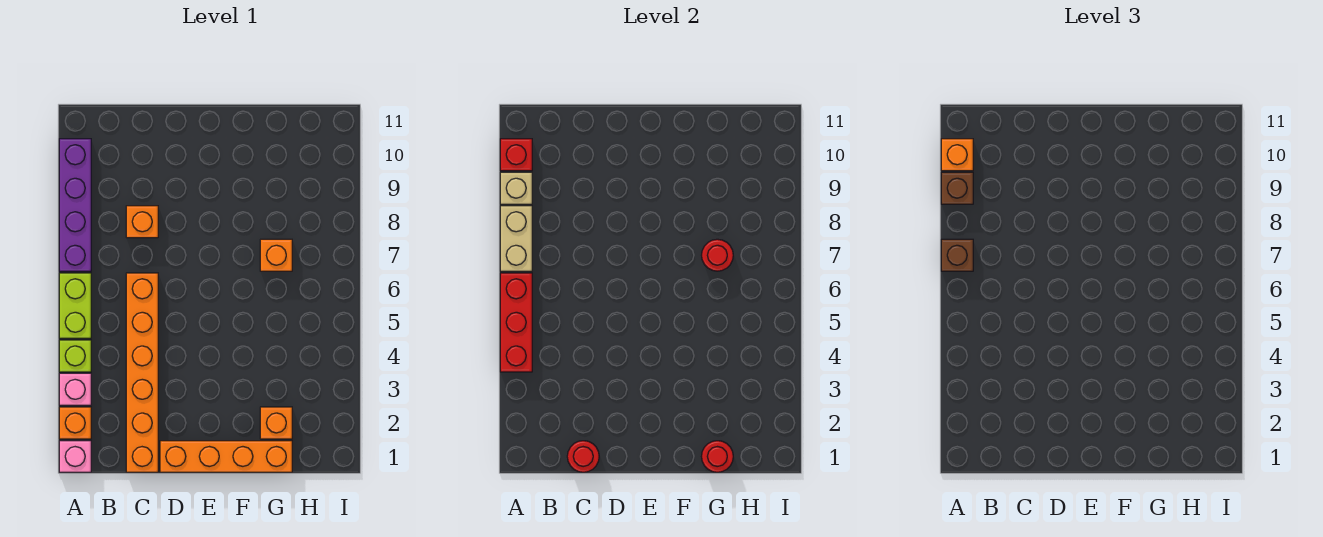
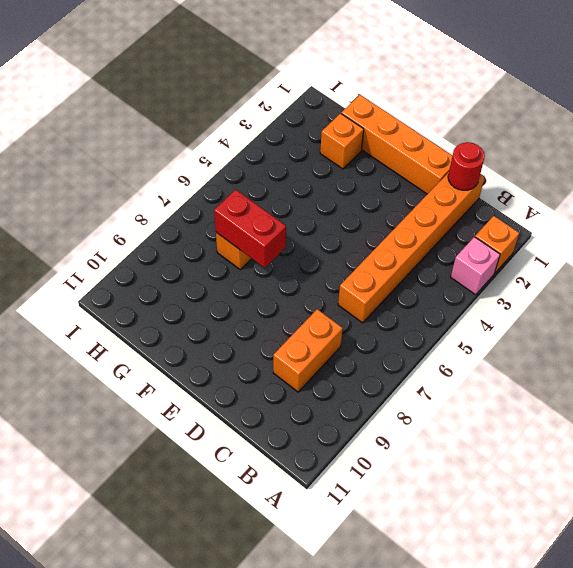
orange 1x2 brick [273,309,343,392] -> orange 1x1 brick [126,206,158,238]
red 1x2 brick [214,190,286,268] -> red 1x1 round brick [702,239,733,271]
none -> pink 1x1 brick [59,441,91,472]
none -> lime 1x1 brick [59,340,91,372]
none -> lime 1x2 brick [59,273,91,338]

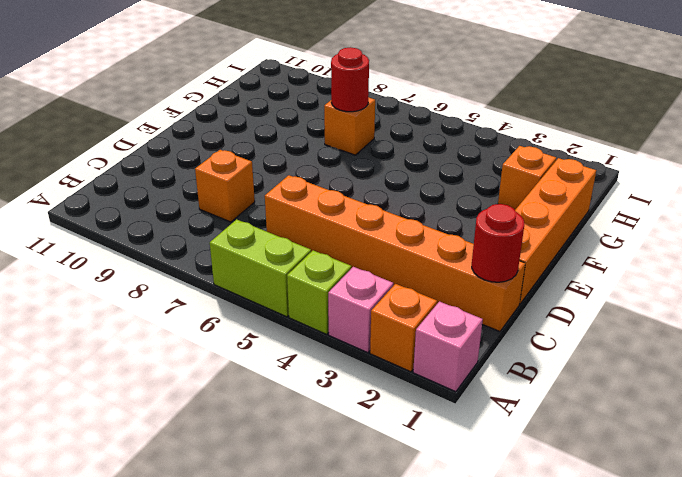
none -> purple 1x4 brick [59,139,91,271]
none -> red 1x3 brick [500,273,532,372]
none -> tan 1x2 brick [500,206,532,271]

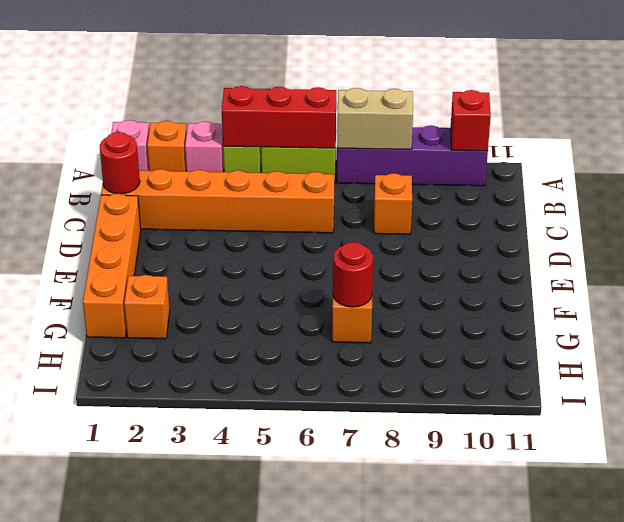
none -> tan 1x1 brick [500,172,532,204]
none -> red 1x1 round brick [702,441,733,472]
none -> brown 1x1 brick [941,239,973,271]

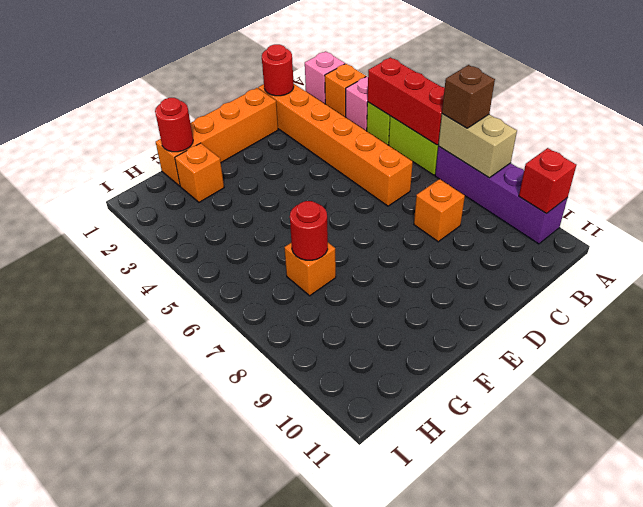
none -> tan 1x1 brick [500,172,532,204]
none -> brown 1x1 brick [941,172,973,204]
none -> orange 1x1 brick [941,139,973,171]

